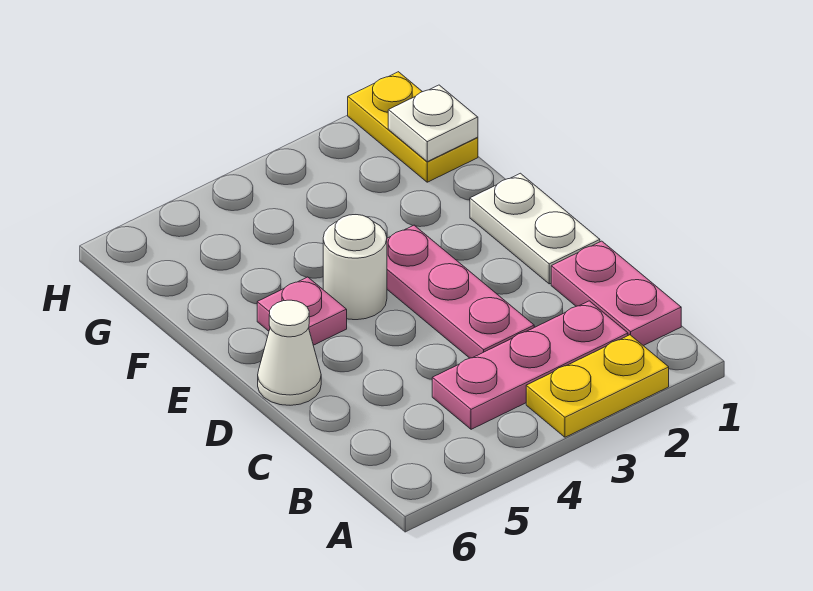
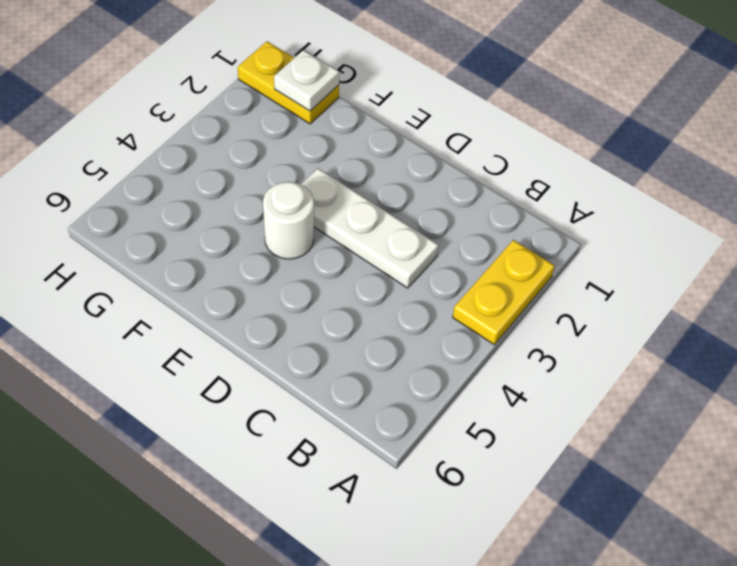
white 1x3 plate [301,168,439,288] -> pink 1x3 plate [387,225,534,358]
none -> pink 1x2 plate [551,241,681,346]
none -> pink 1x3 plate [432,301,628,429]

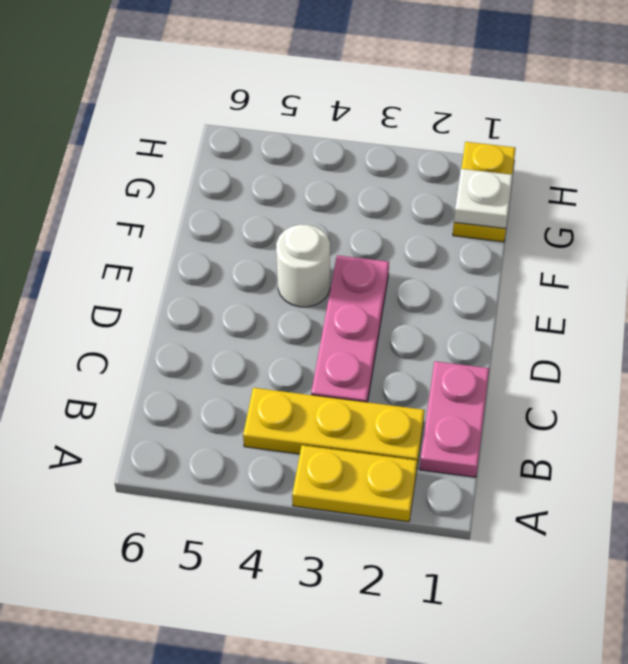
yellow 1x3 plate [243,388,425,465] -> pink 1x3 plate [432,301,628,429]
none -> white 1x2 plate [470,173,600,284]
none -> white 1x1 cone [258,300,321,405]

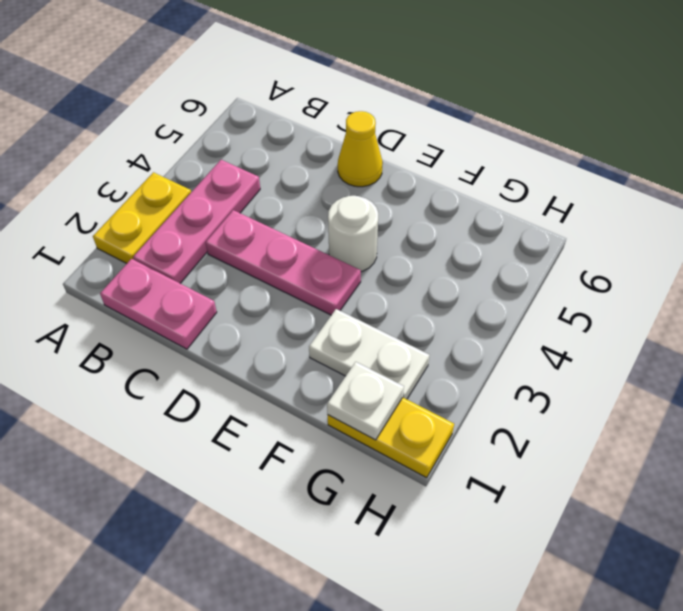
yellow 1x1 cone [338,111,383,187] -> white 1x1 cone [258,300,321,405]
white 1x2 plate [309,309,429,399] -> white 1x2 plate moved to [470,173,600,284]
none -> pink 1x1 plate [257,277,347,345]

